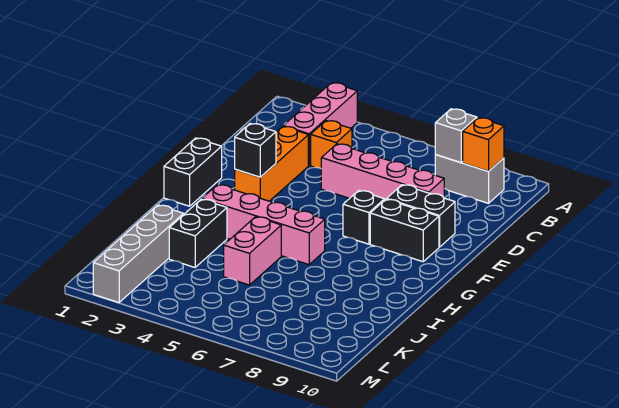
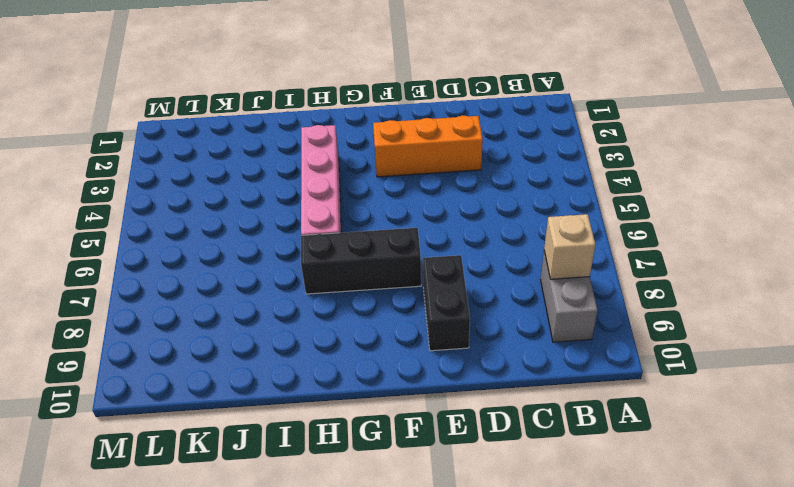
tan 1x1 brick [544,214,596,279] -> grey 1x1 brick [435,109,477,163]
black 1x3 brick [301,228,421,294] -> black 1x1 brick [343,191,385,244]
none -> pink 1x3 brick [283,83,357,165]
none -> orange 1x1 brick [311,121,352,168]
none -> pink 1x4 brick [321,144,444,199]

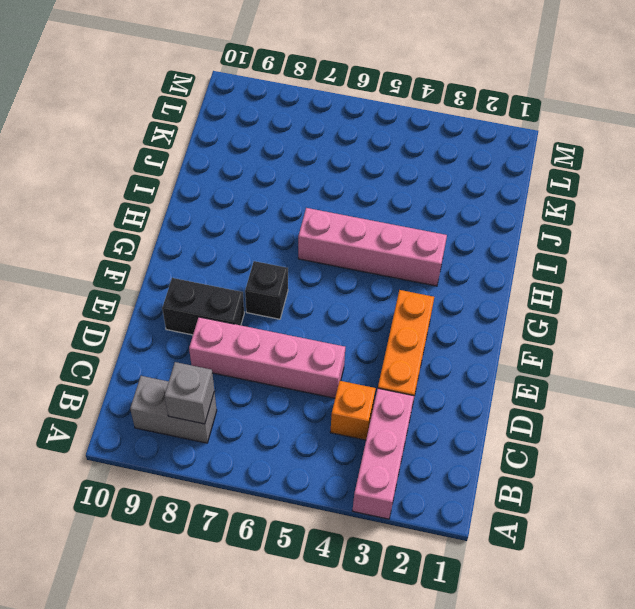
none -> black 1x2 brick [164,138,222,206]
none -> black 1x2 brick [370,199,439,262]
none -> black 1x2 brick [169,199,227,267]

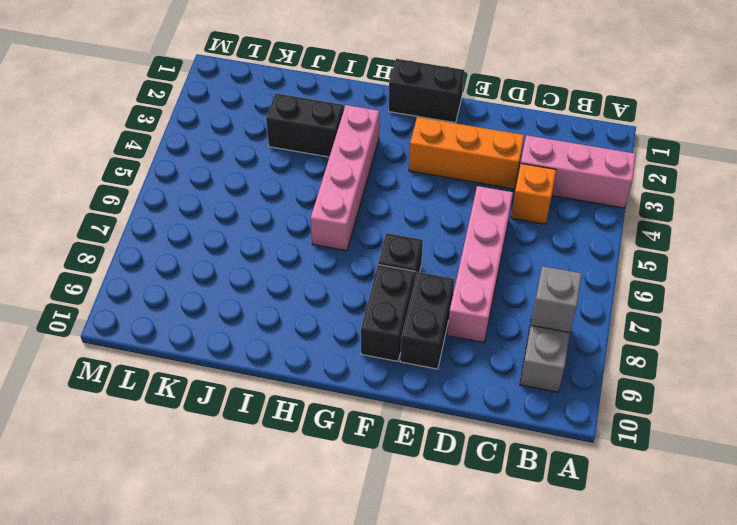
none -> pink 1x2 brick [224,217,281,285]
none -> grey 1x4 brick [93,205,184,303]
none -> orange 1x1 brick [463,118,504,171]

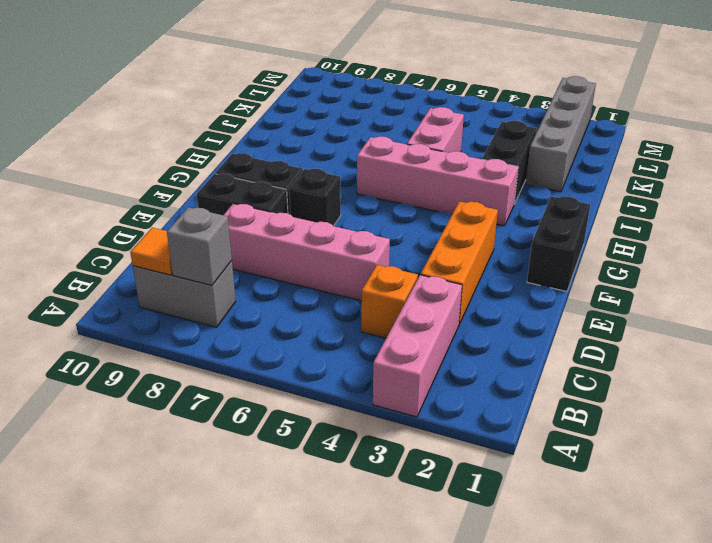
orange 1x1 tile [130,228,172,275] -> orange 1x1 brick [463,118,504,171]
none -> black 1x1 brick [235,123,276,177]

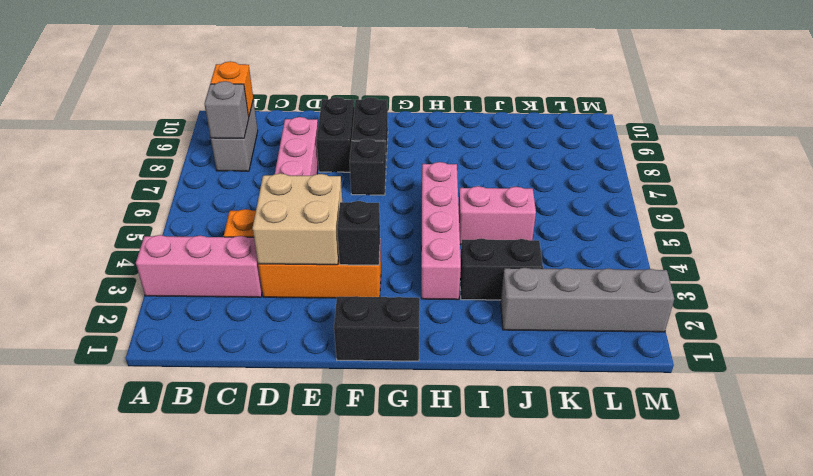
tan 2x2 brick [253,173,342,265] -> none

